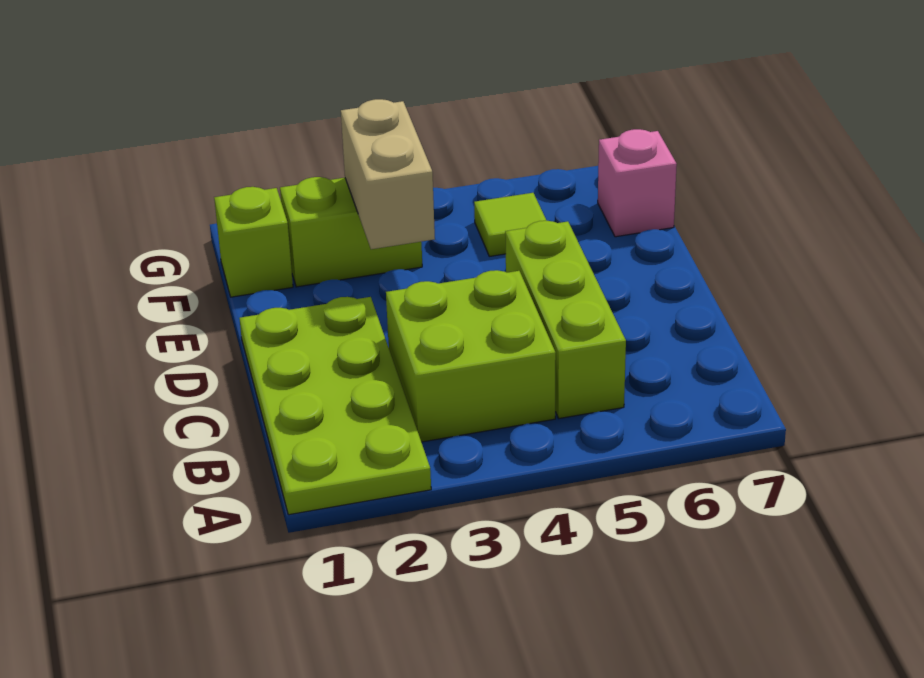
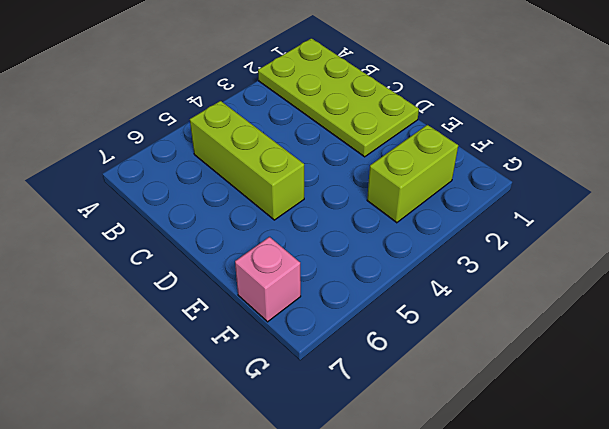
none -> lime 2x2 brick [386,270,556,442]
none -> lime 1x1 brick [214,187,293,297]

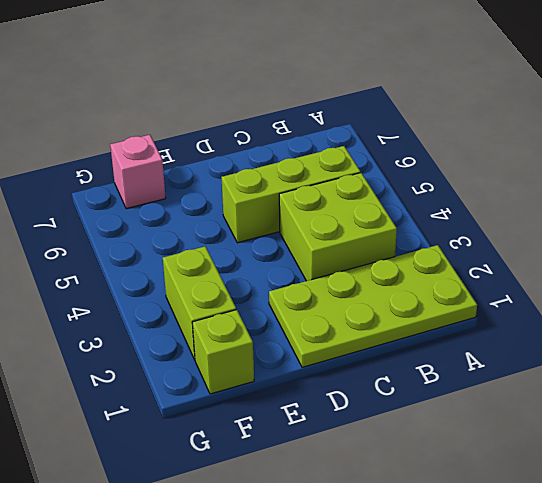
none -> lime 1x1 tile [474,193,547,256]
none -> tan 1x2 brick [341,99,435,249]

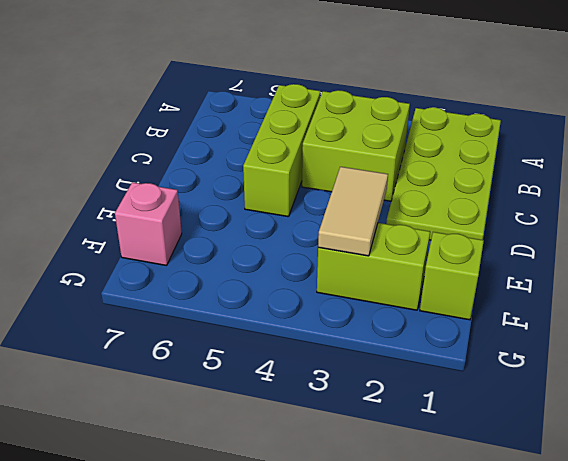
tan 1x2 tile [318,167,388,256] -> tan 1x2 brick [341,99,435,249]
none -> lime 1x1 tile [474,193,547,256]

